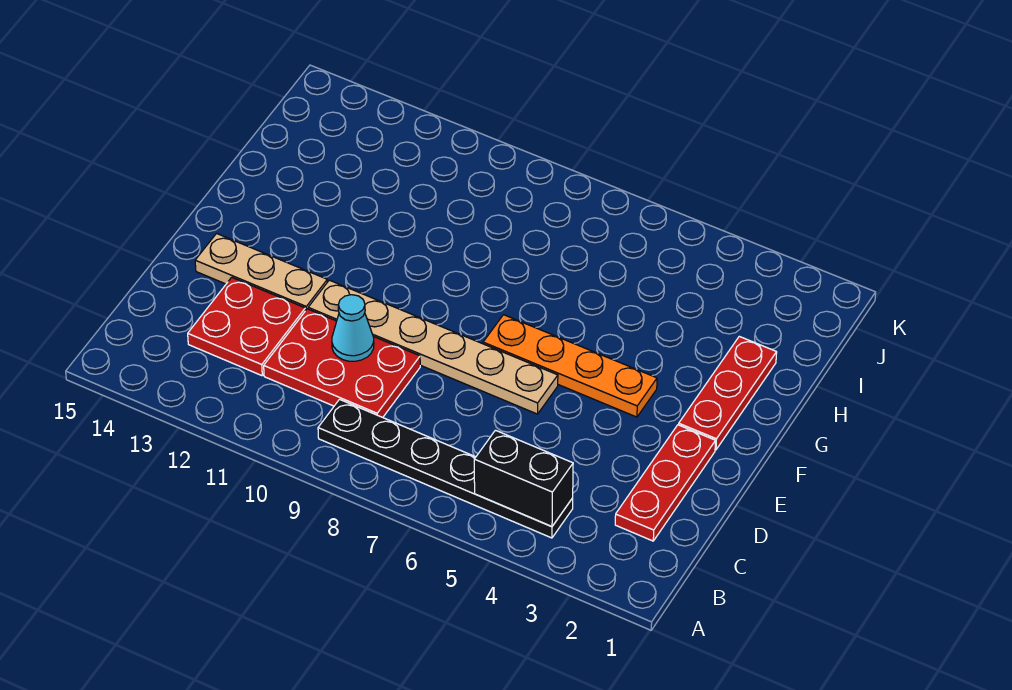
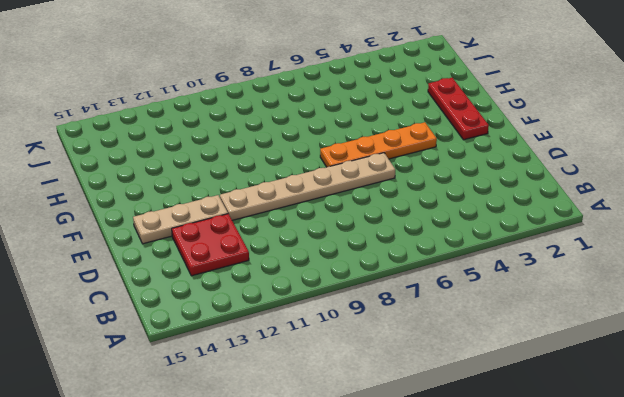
none -> black 1x6 plate [318,399,573,538]
none -> red 1x3 plate [615,425,715,541]

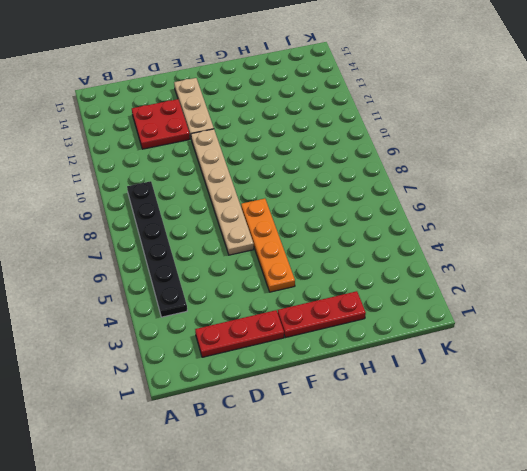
none -> red 2x3 plate [264,309,420,417]
none -> black 1x2 brick [474,430,573,527]

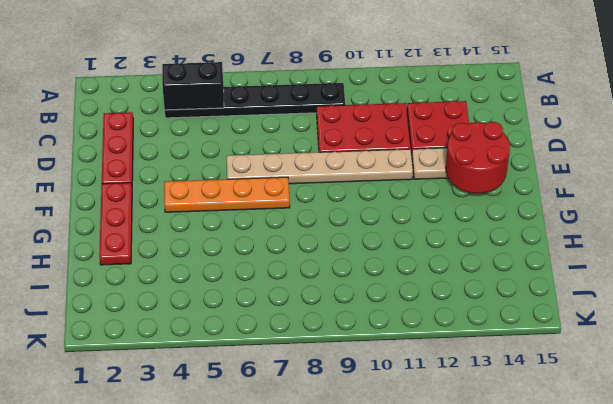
red 2x2 round brick [446,122,510,193] -> none
none -> cyan 1x1 cone [332,295,374,361]

